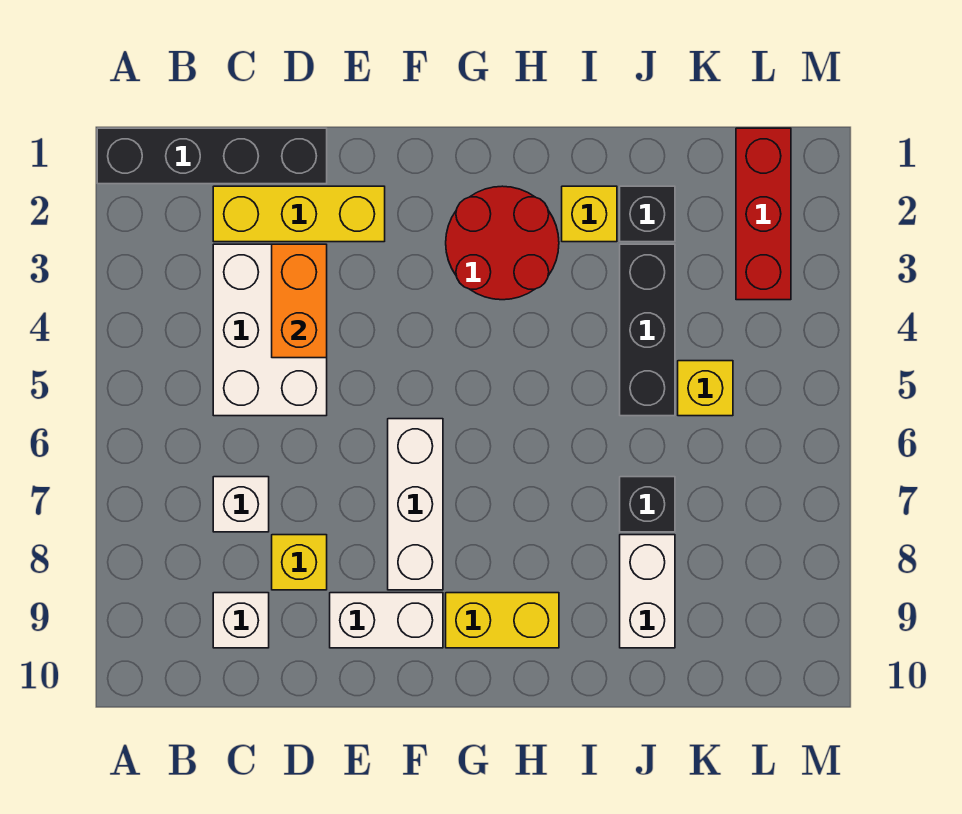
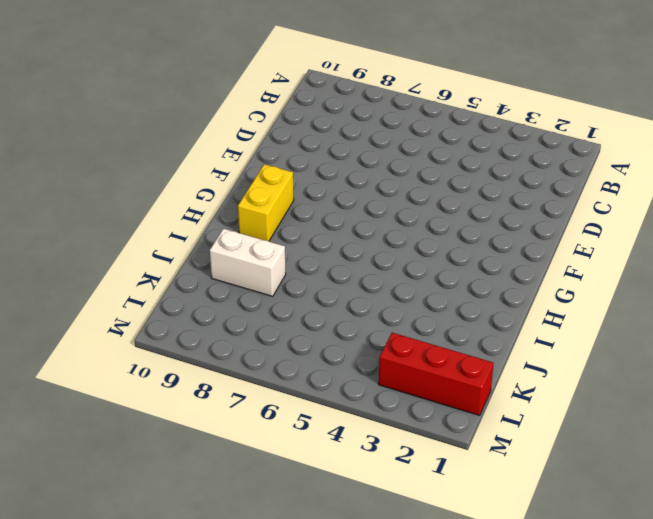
none -> black 1x4 brick [97,128,327,184]
none -> yellow 1x3 brick [213,186,385,242]
none -> white 2x3 brick [213,244,327,416]

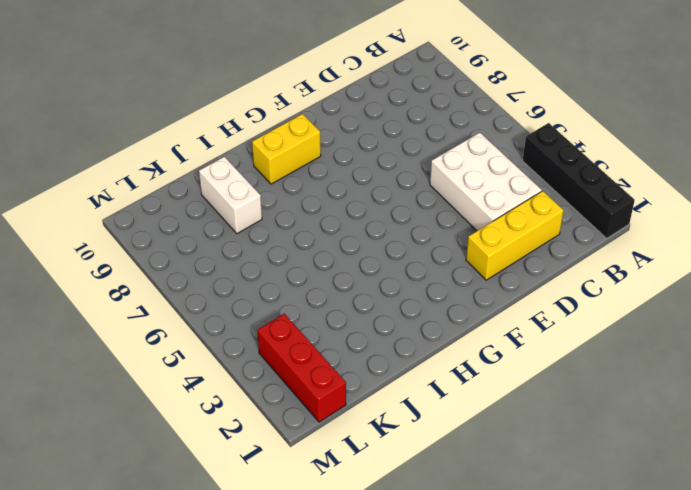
black 1x4 brick [523,123,635,238] -> black 1x4 brick turned to [97,128,327,184]
none -> white 1x1 brick [213,477,269,532]
none -> white 1x1 brick [213,593,269,648]
none -> yellow 1x1 brick [272,535,327,590]

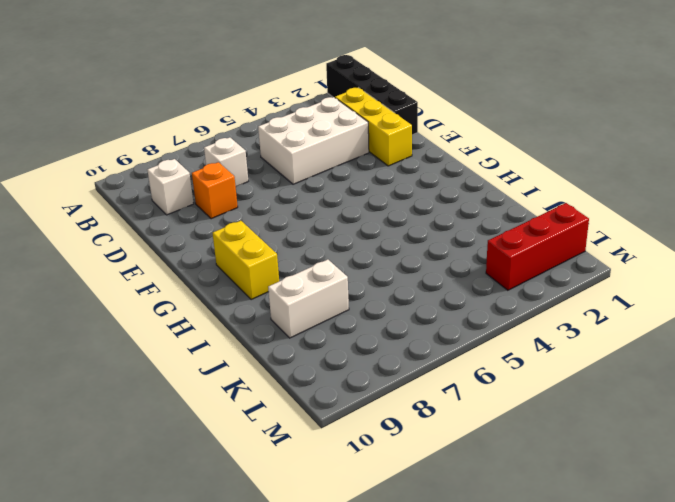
orange 1x1 brick [192,162,238,219] -> yellow 1x1 brick [272,535,327,590]
none -> white 1x2 brick [330,593,443,648]
none -> white 1x3 brick [388,419,443,590]
none -> red 2x2 round brick [446,186,559,300]

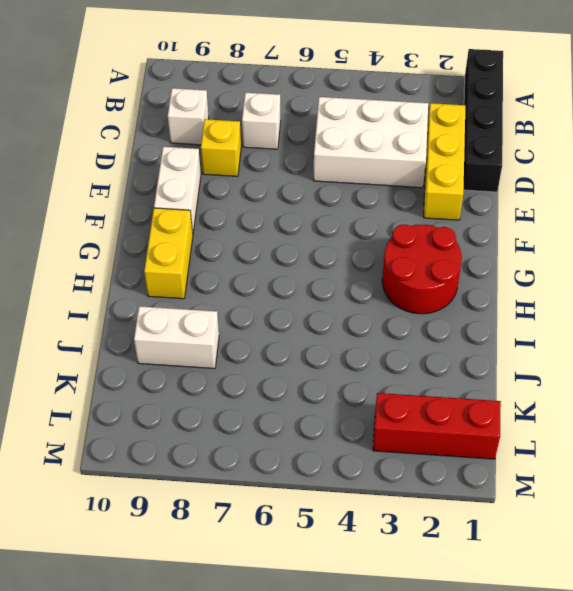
none -> white 1x3 brick [388,419,443,590]
none -> yellow 1x1 brick [562,186,617,242]
none -> black 1x1 brick [620,186,675,242]

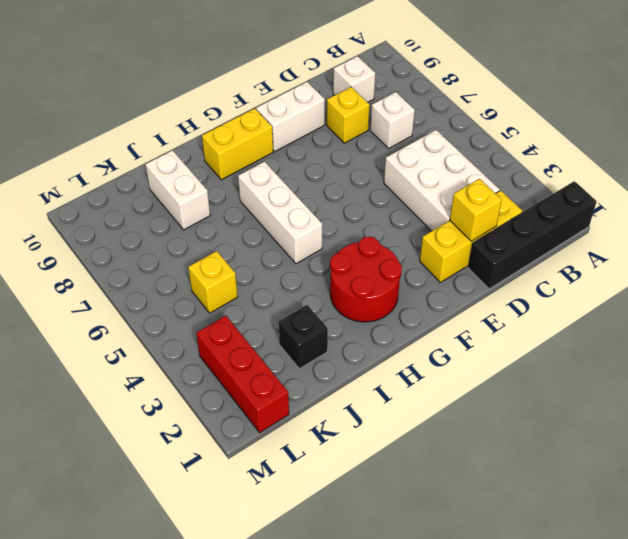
yellow 1x1 brick [450,179,502,241] -> yellow 1x1 brick moved to [562,186,617,242]
white 1x3 brick [238,162,322,264] -> white 1x3 brick moved to [388,419,443,590]
none -> black 1x3 brick [620,244,675,416]
none -> black 1x1 brick [620,477,675,532]
none -> orange 1x2 brick [272,244,327,358]

